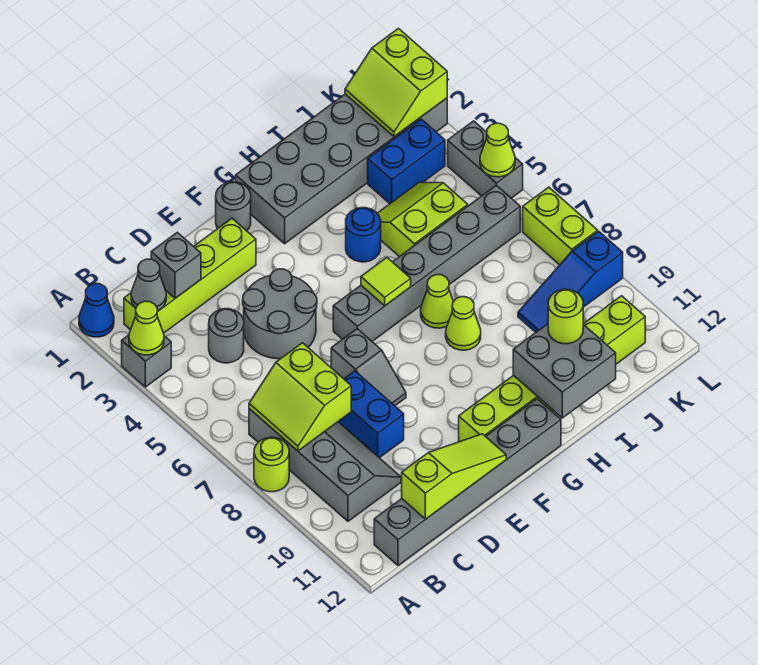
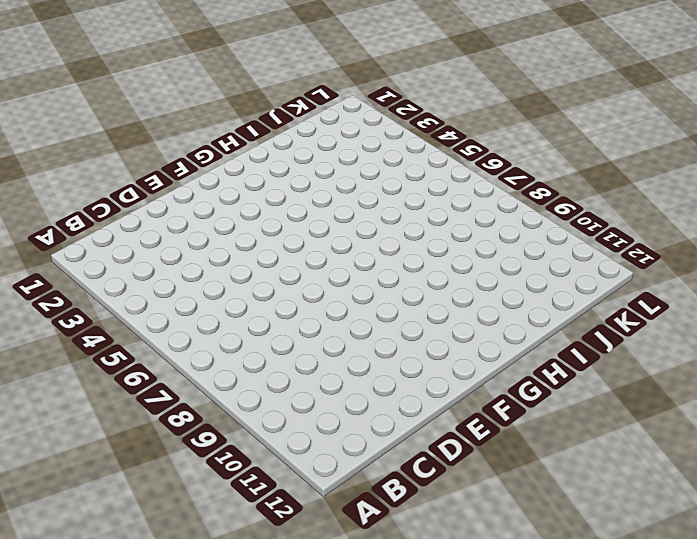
none -> blue 1x1 cone [79,284,114,337]
none -> grey 1x1 brick [122,335,171,387]
none -> lime 1x1 round brick [254,437,289,492]
none -> lime 1x4 brick [124,219,256,333]

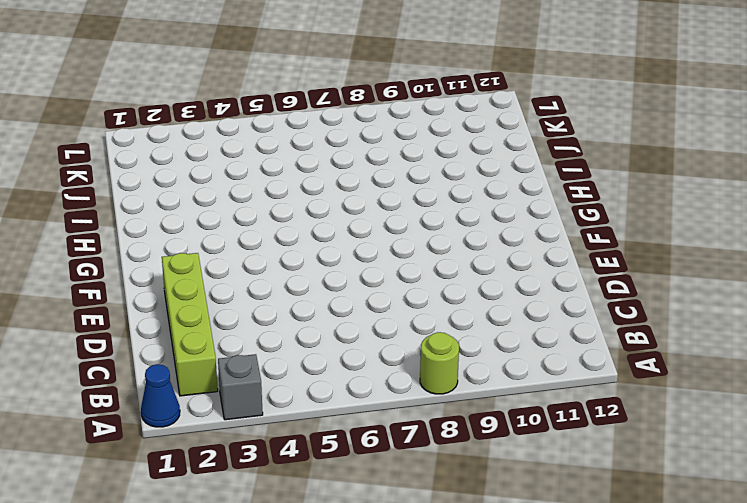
none -> grey 2x4 slope [249,409,401,521]
none -> grey 1x6 brick [374,399,561,566]
none -> grey 1x1 round brick [209,309,244,363]
none -> grey 2x2 round brick [243,269,317,359]

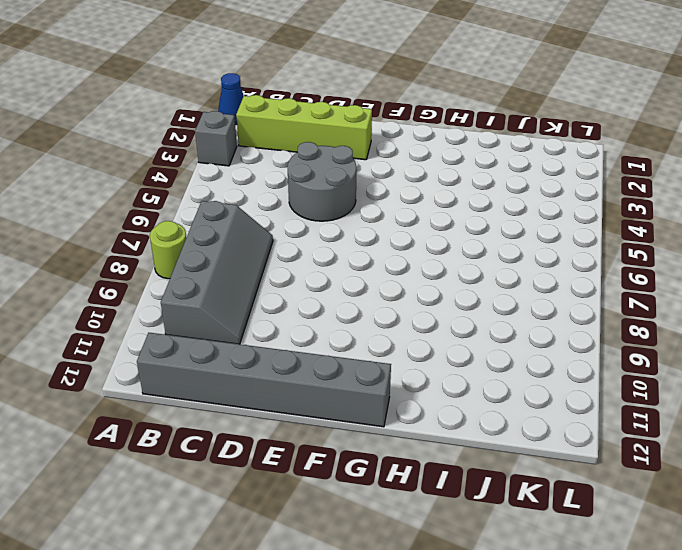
none -> grey 1x1 round brick [209,309,244,363]
none -> blue 1x2 brick [338,371,404,458]
none -> grey 1x2 slope [331,329,406,406]
none -> grey 1x1 round brick [216,182,251,231]

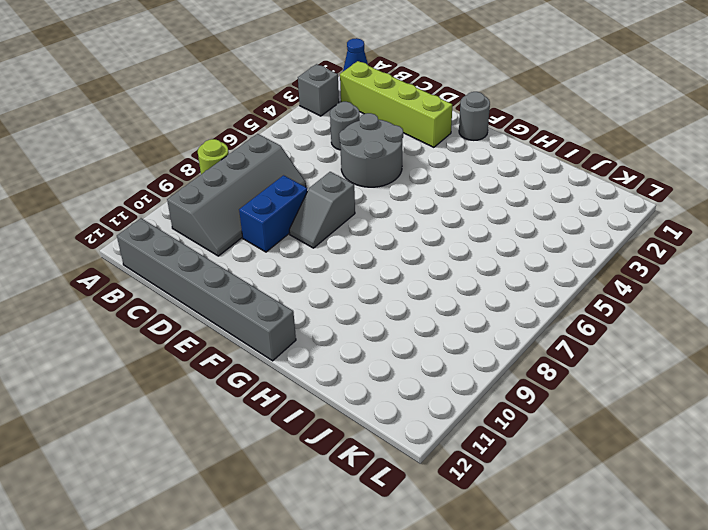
none -> grey 1x6 brick [333,185,520,341]
none -> lime 1x6 brick [459,296,645,442]
none -> grey 2x6 brick [236,94,447,244]
none -> blue 1x1 round brick [346,208,381,262]

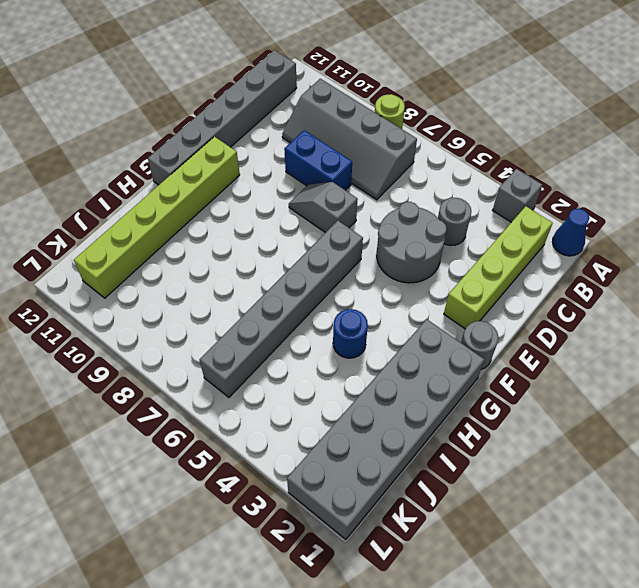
none -> lime 1x1 cone [421,275,453,328]
none -> lime 1x1 cone [446,297,481,350]
none -> lime 2x2 slope [377,182,468,257]
none -> blue 1x2 brick [368,119,445,204]

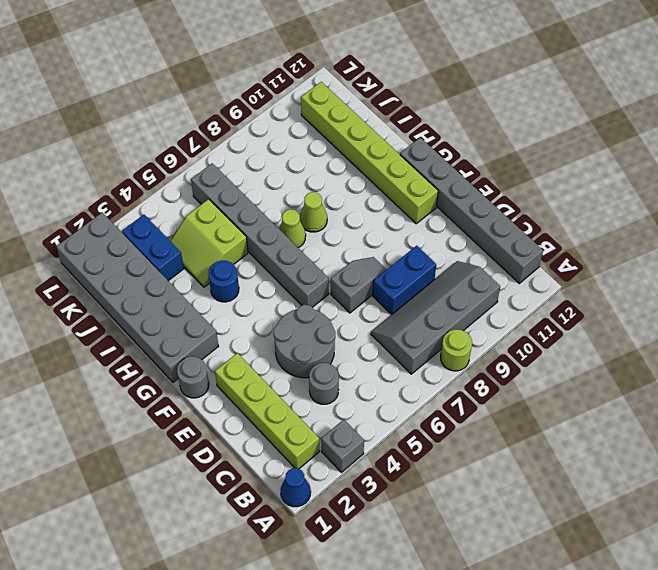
none -> blue 1x3 slope [518,231,623,332]
none -> grey 1x2 brick [448,121,523,198]
none -> lime 1x2 brick [523,187,598,265]
none -> lime 1x1 cone [129,301,164,355]

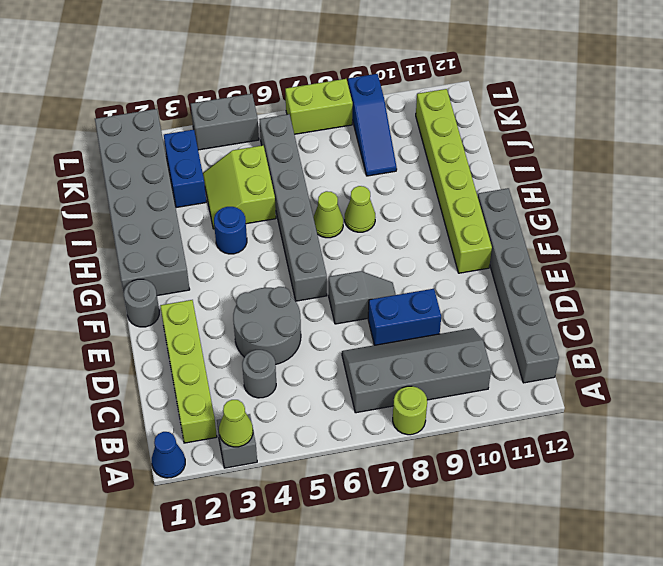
none -> grey 1x1 cone [131,259,166,311]
none -> lime 2x2 slope [249,343,351,451]
none -> grey 1x1 brick [151,232,201,298]
none -> lime 1x3 slope [402,434,506,519]

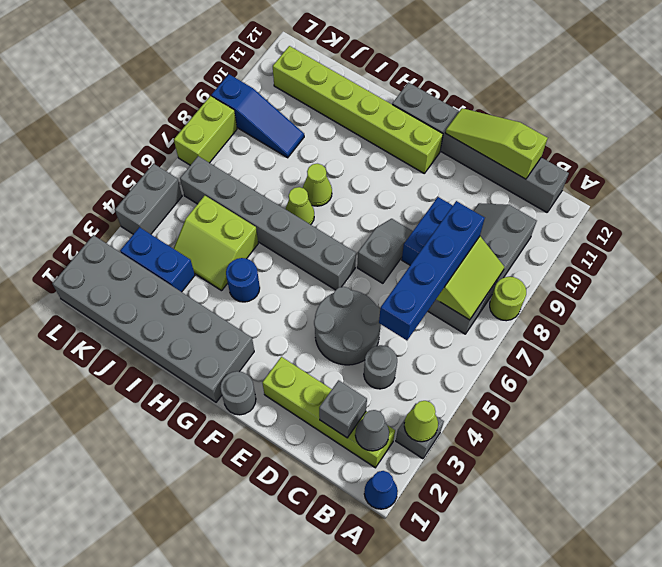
blue 1x4 brick [379,201,485,340] -> none
none -> lime 1x1 tile [361,258,411,306]
none -> grey 2x2 brick [513,324,616,418]
none -> lime 2x2 slope [345,29,447,137]
none -> lime 1x1 cone [480,123,515,177]

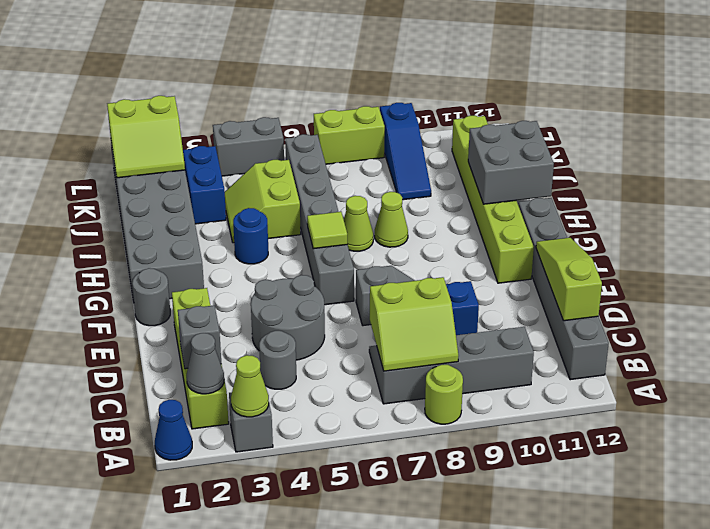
none -> lime 1x1 cone [480,123,515,177]
none -> lime 1x1 round brick [548,289,583,344]

